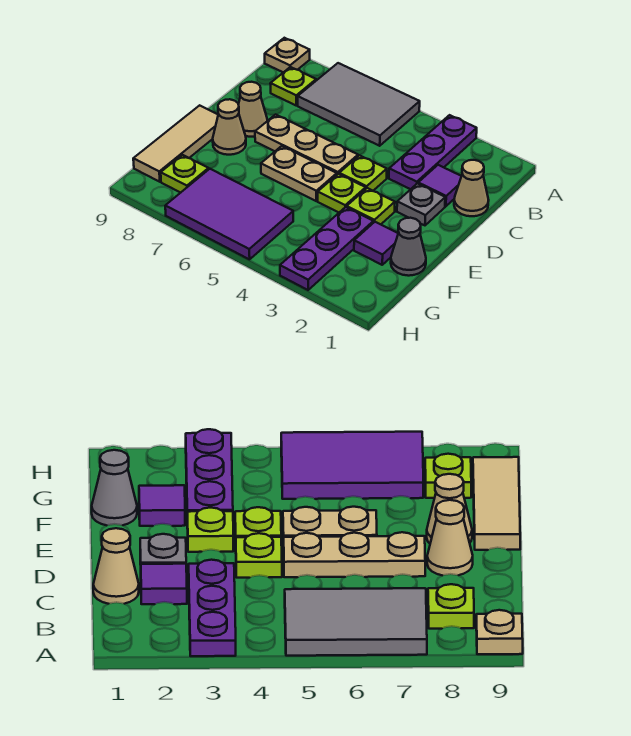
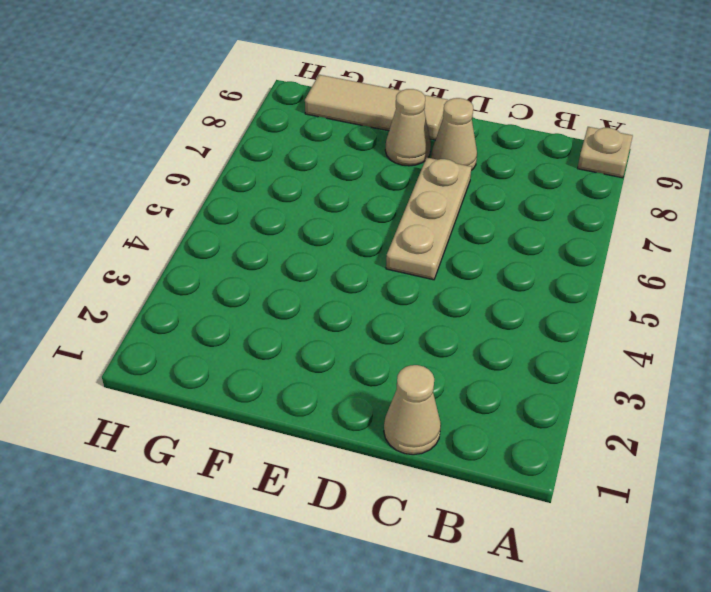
none -> purple 1x3 plate [389,115,477,189]
none -> grey 2x3 tile [298,63,420,146]
none -> lime 1x1 plate [270,67,316,105]

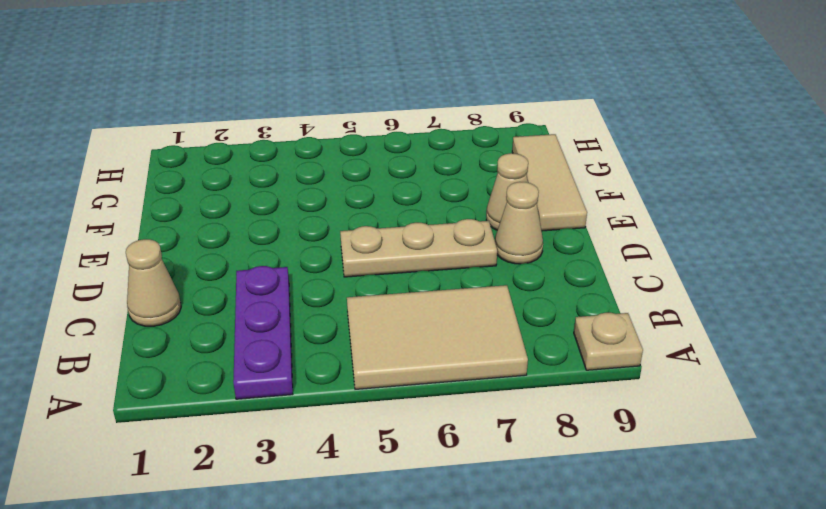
tan 2x3 tile [347,285,528,389] -> grey 2x3 tile [298,63,420,146]
none -> lime 1x1 plate [270,67,316,105]
none -> purple 1x1 tile [418,165,461,206]
none -> grey 1x1 plate [397,183,445,225]

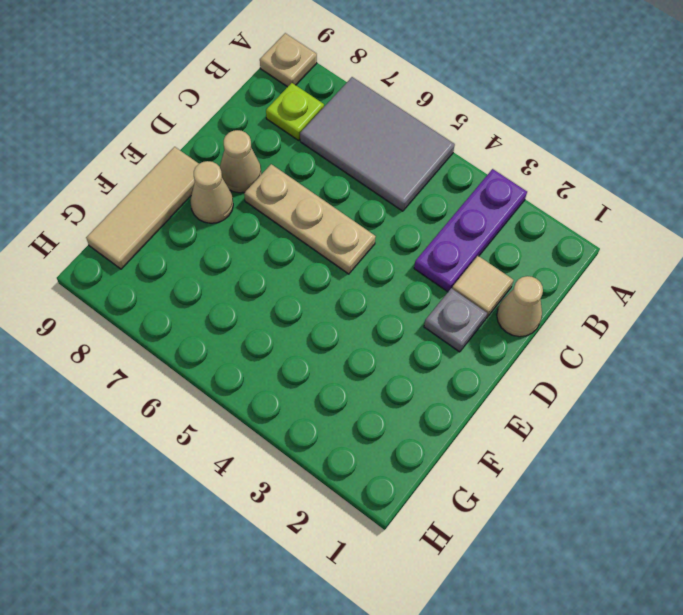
tan 1x1 tile [452,256,513,318] -> purple 1x1 tile [418,165,461,206]
none -> lime 1x1 plate [339,155,387,191]
none -> lime 1x1 plate [347,188,395,224]
none -> lime 1x1 plate [318,174,366,212]

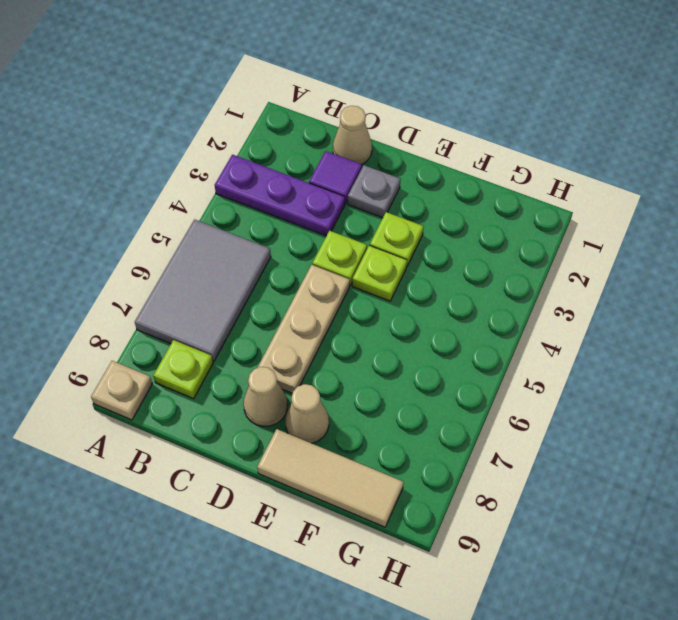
none -> tan 1x2 plate [261,146,337,201]
none -> grey 1x1 cone [391,218,426,276]
none -> purple 1x1 tile [354,222,398,265]

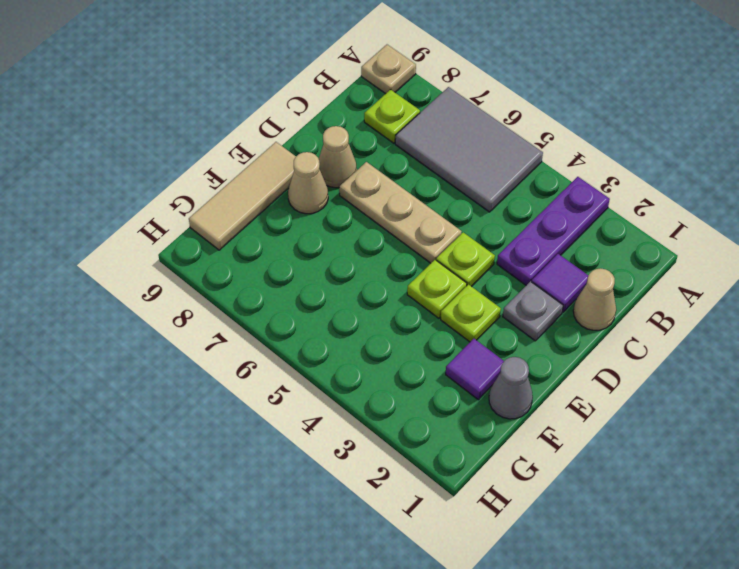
none -> tan 1x2 plate [261,146,337,201]
none -> purple 1x3 plate [280,207,373,290]
none -> purple 2x3 tile [165,169,293,259]

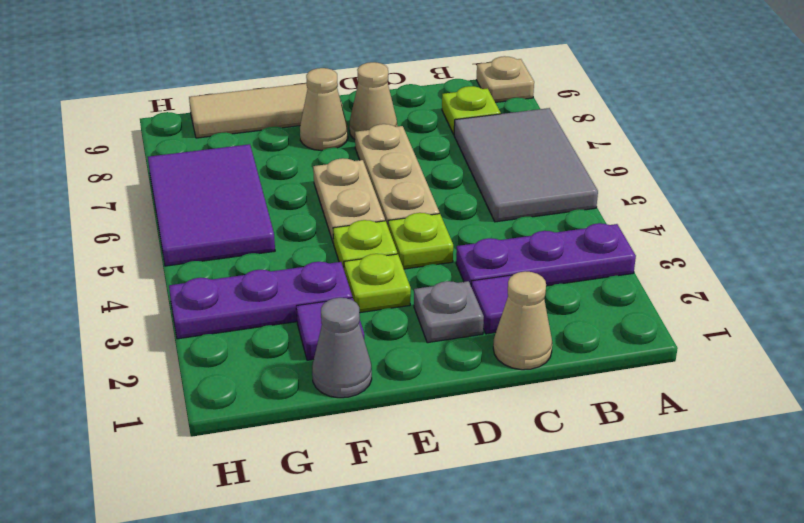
none -> lime 1x1 plate [161,155,209,193]

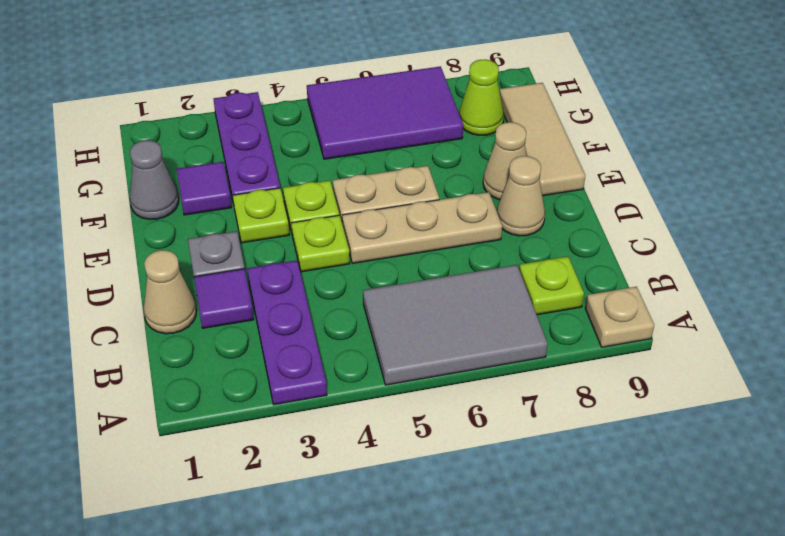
lime 1x1 cone [459,59,504,135] -> lime 1x1 plate [161,155,209,193]

